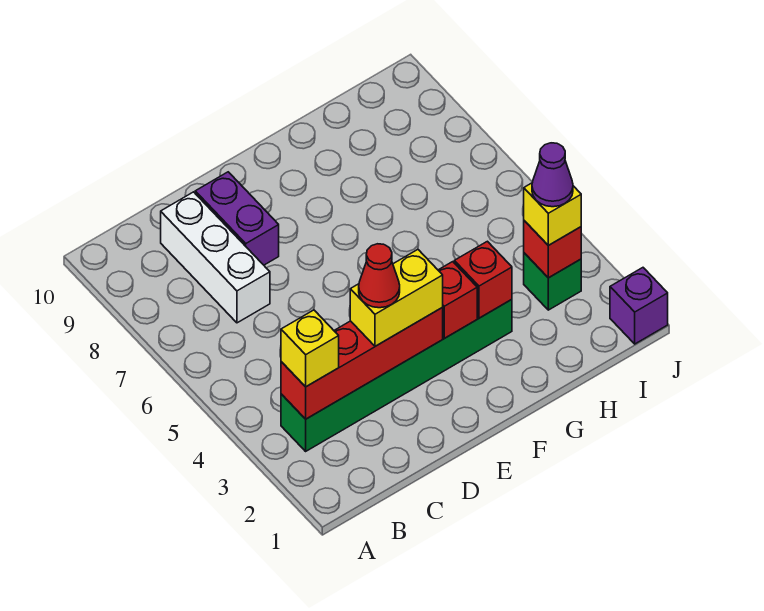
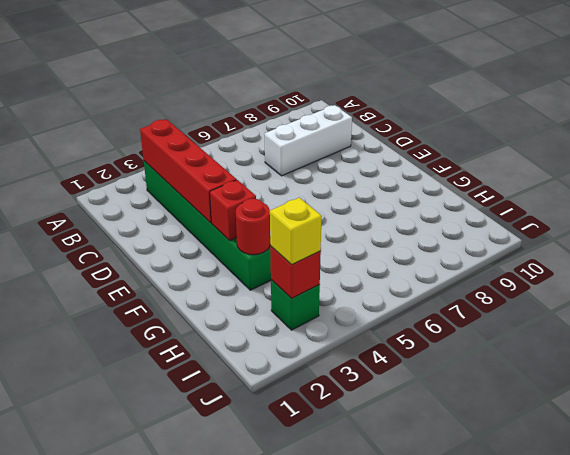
red 1x1 round brick [236,198,270,255] -> red 1x1 brick [454,241,512,318]
none -> purple 1x2 brick [195,172,279,265]
none -> purple 1x1 brick [610,268,668,344]
none -> yellow 1x1 brick [281,310,339,387]

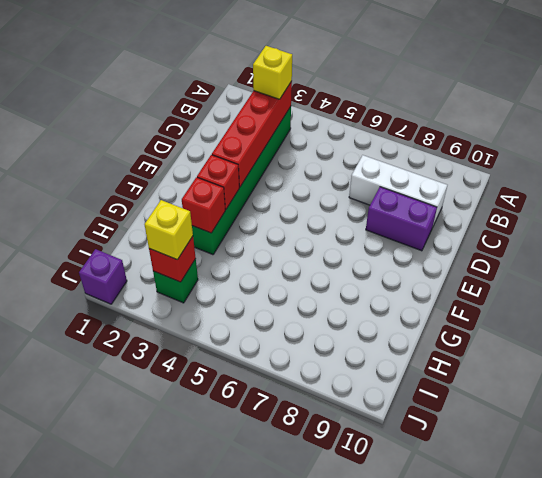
none -> yellow 1x2 brick [350,250,443,346]
none -> red 1x1 cone [359,244,400,308]
none -> purple 1x1 cone [532,143,573,207]

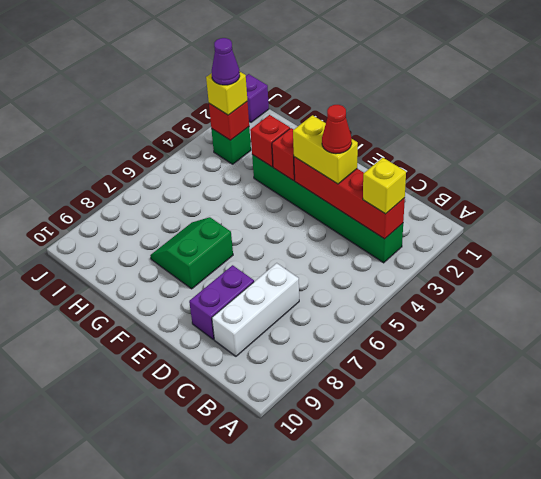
green 2x2 slope [150,217,233,289] -> none

